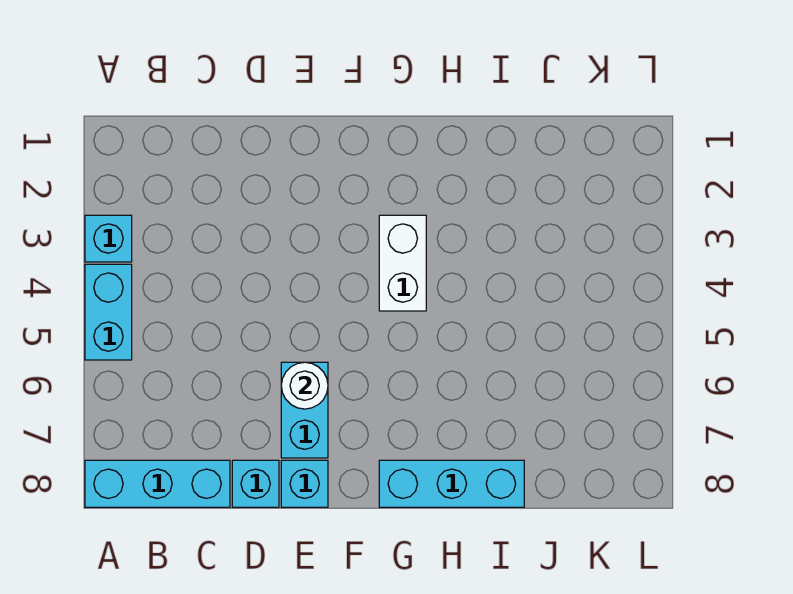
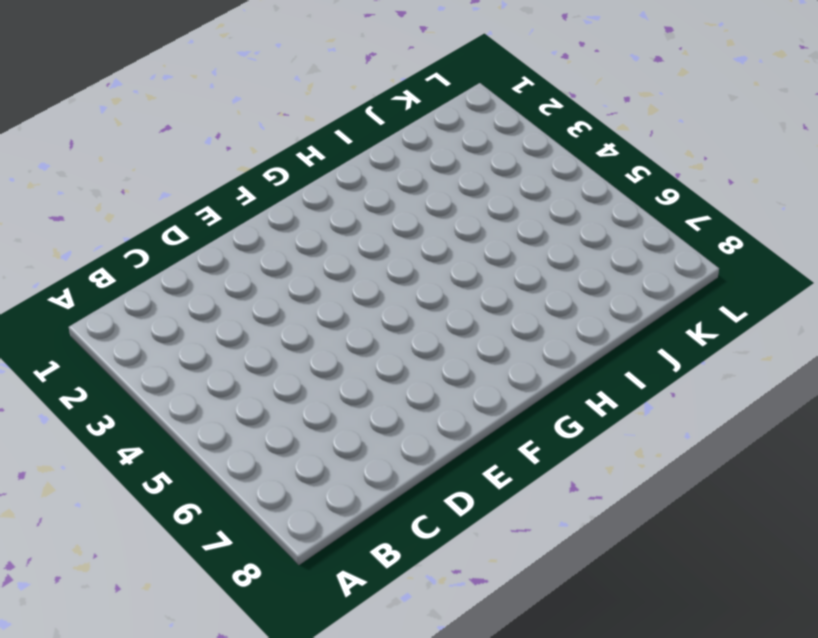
none -> cyan 1x1 brick [85,215,132,262]
none -> cyan 1x2 brick [85,264,132,360]

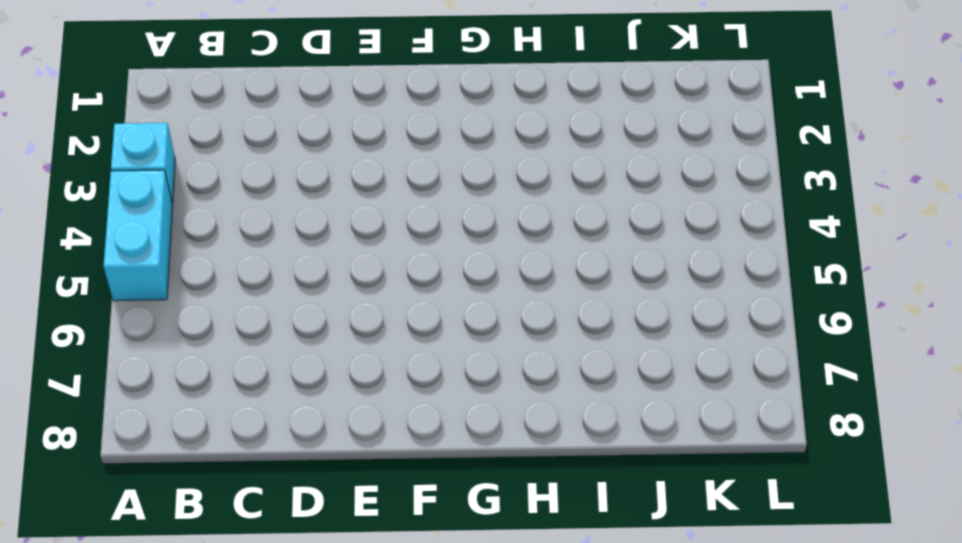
none -> cyan 1x3 brick [85,460,230,507]
none -> cyan 1x1 brick [232,460,279,507]

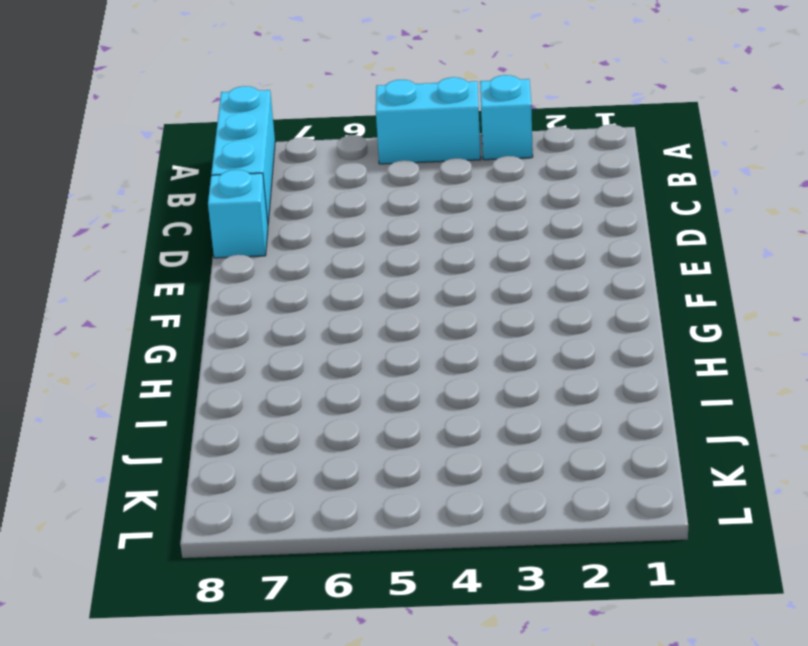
none -> cyan 1x2 brick [281,362,328,458]
none -> cyan 1x1 brick [281,460,328,507]

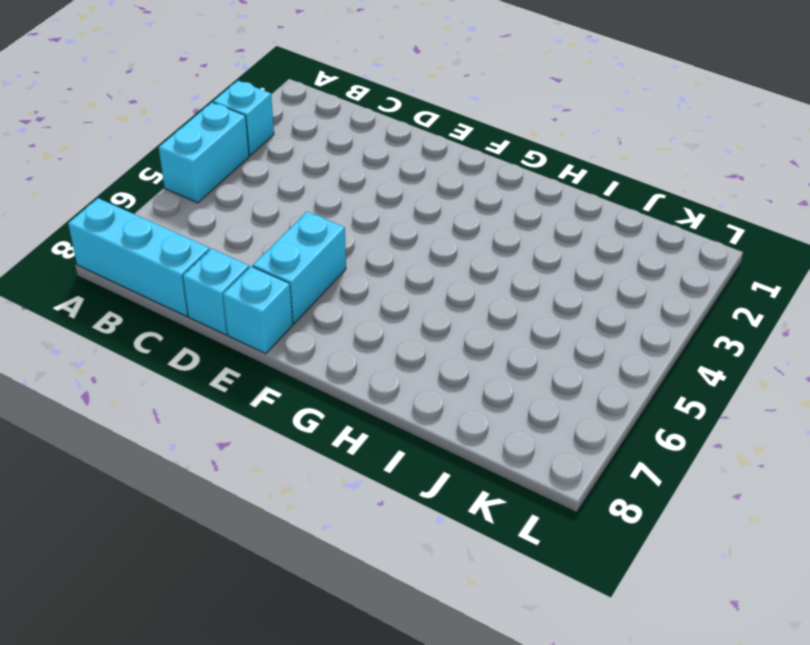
none -> white 1x2 brick [379,215,426,311]
none -> cyan 1x3 brick [379,460,524,507]

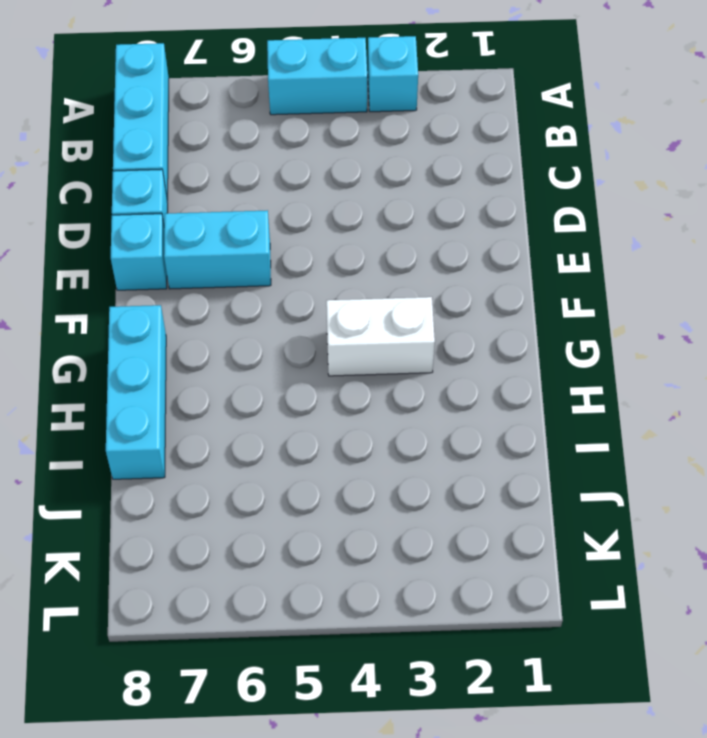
none -> white 1x1 round brick [281,362,328,409]

